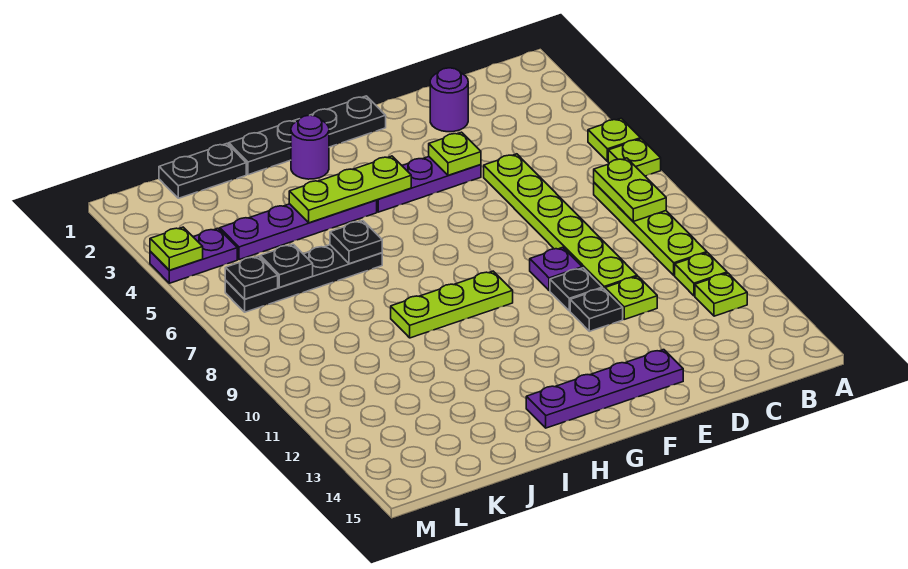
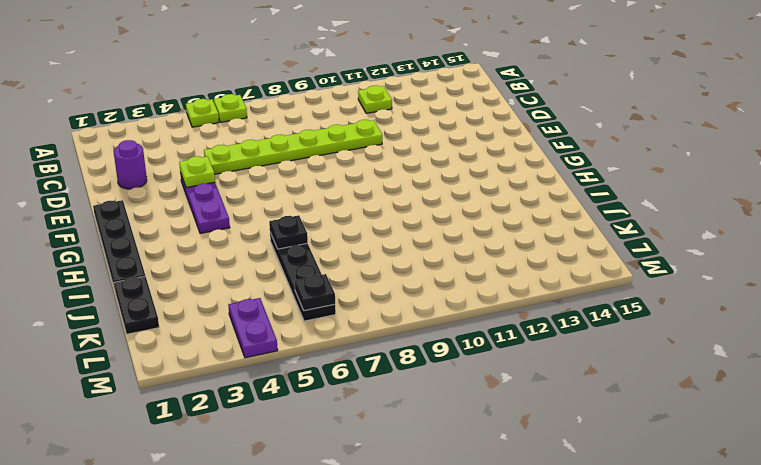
none -> lime 1x4 plate [594,183,707,275]
none -> lime 1x1 plate [695,273,747,316]
none -> lime 1x1 plate [605,276,657,319]

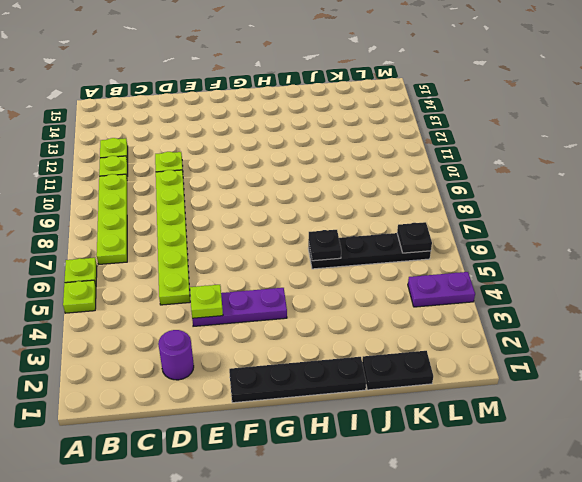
none -> purple 1x1 plate [530,247,582,291]
none -> black 1x1 plate [550,268,602,311]
none -> black 1x1 plate [570,288,623,331]

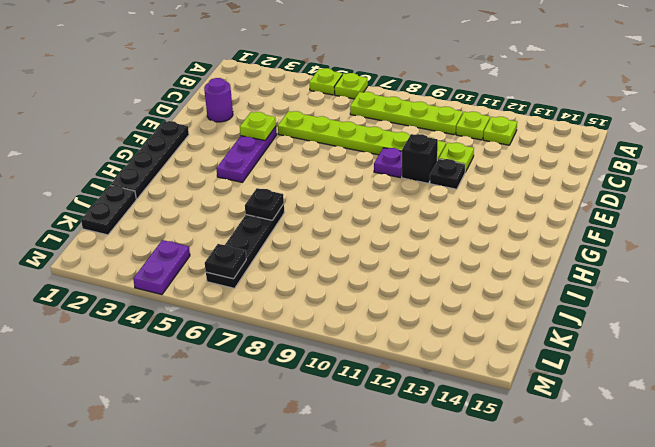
black 1x1 brick [402,134,438,183] -> black 1x1 plate [550,268,602,311]
none -> purple 1x4 plate [526,350,683,428]
none -> lime 1x3 plate [391,271,513,338]
none -> purple 1x1 round brick [291,115,329,179]

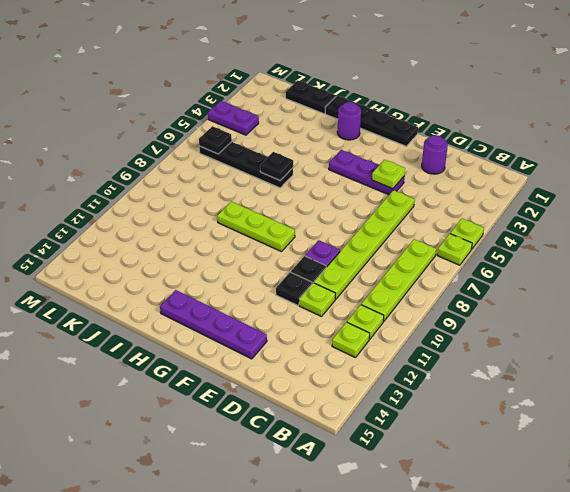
none -> purple 1x4 plate [220,200,377,260]
none -> lime 1x2 plate [594,158,666,221]
none -> lime 1x3 plate [289,156,411,223]

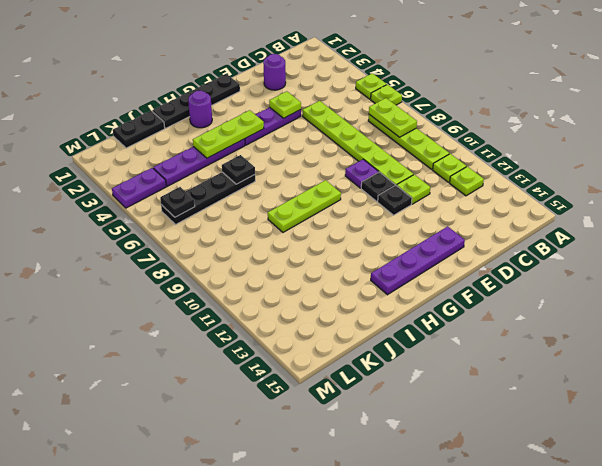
none -> black 1x1 plate [260,244,313,287]
none -> lime 1x1 plate [150,227,203,270]

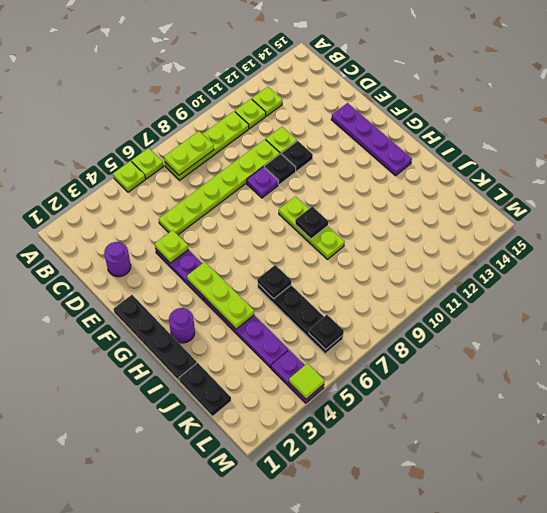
black 1x1 plate [295,206,328,239] -> black 1x1 plate moved to [260,244,313,287]
lime 1x1 tile [289,363,325,399] -> lime 1x1 plate [150,227,203,270]

